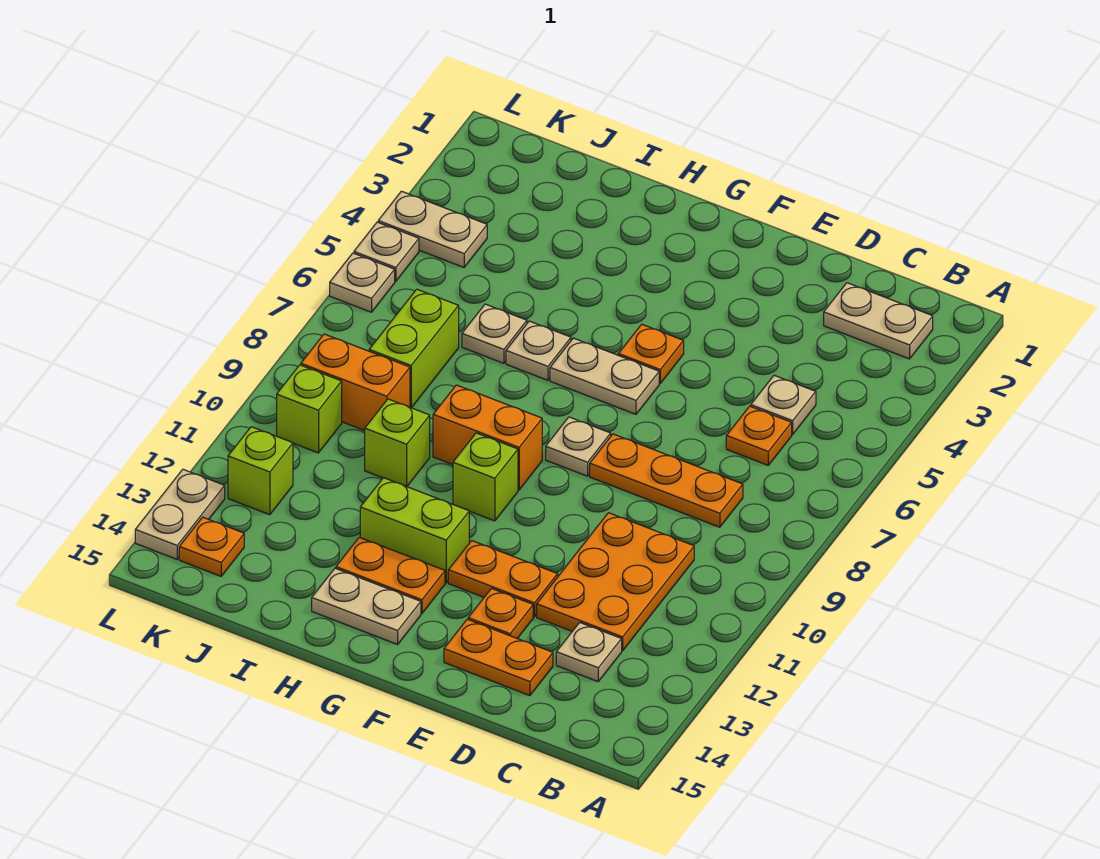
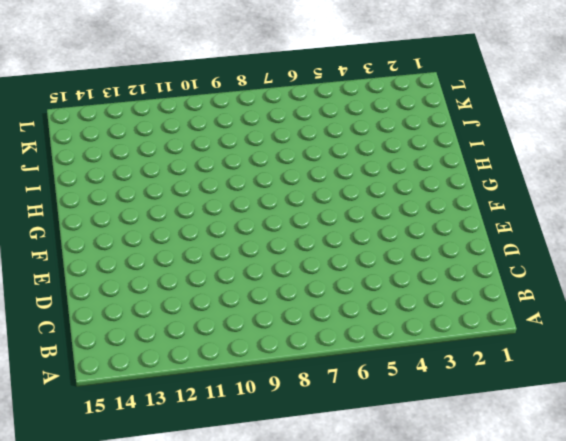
none -> tan 1x2 plate [824,283,933,359]
none -> tan 1x1 plate [751,375,816,435]
none -> orange 1x1 plate [726,406,792,465]

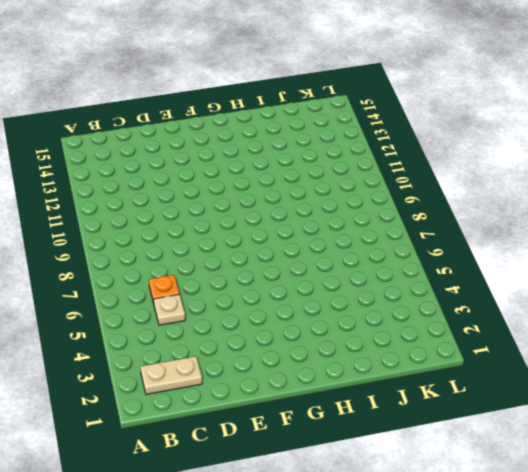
none -> orange 1x3 plate [590,434,743,527]
none -> orange 2x3 plate [537,513,694,651]
none -> tan 1x1 plate [556,622,622,682]

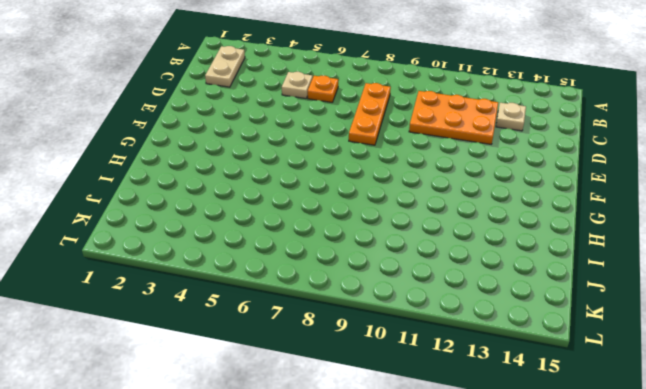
none -> orange 1x2 plate [444,619,553,696]
none -> orange 1x2 plate [448,541,558,617]
none -> orange 1x1 plate [468,588,533,639]

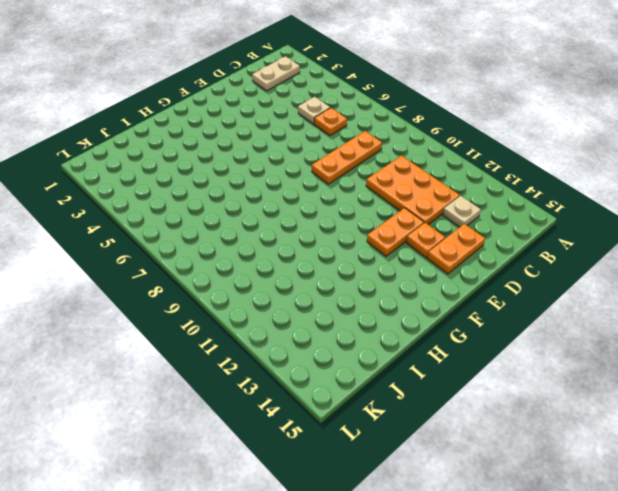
none -> orange 1x1 plate [618,324,684,383]
none -> tan 1x2 plate [550,338,659,414]
none -> tan 1x1 plate [546,417,611,476]

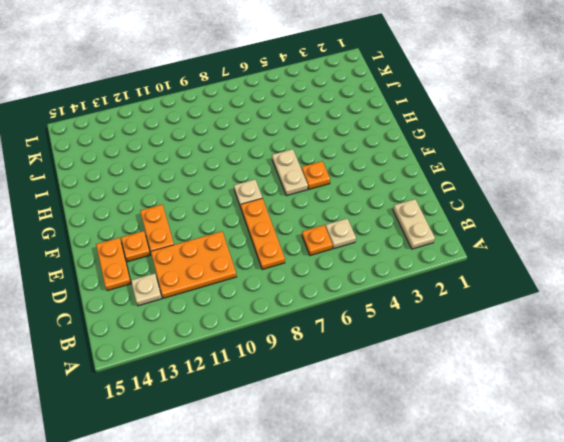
none -> orange 1x2 brick [433,385,542,490]
none -> lime 1x1 brick [453,433,518,521]
none -> lime 1x2 brick [360,478,469,583]

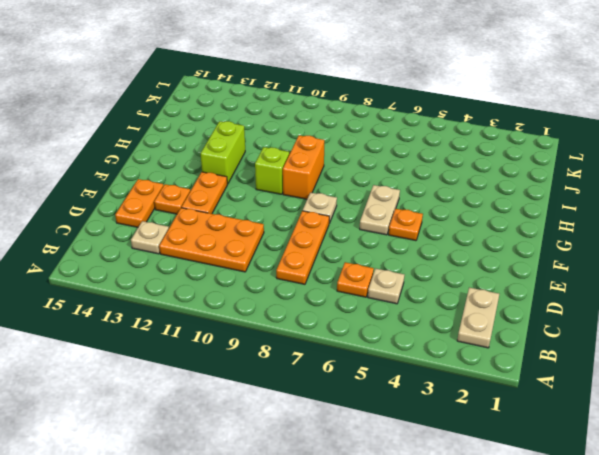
none -> orange 1x2 plate [336,537,445,614]
none -> tan 1x2 plate [312,568,421,644]
none -> tan 1x1 plate [506,321,571,380]

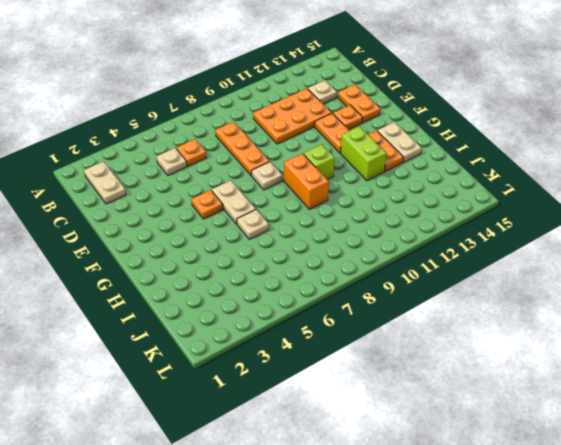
none -> tan 1x1 plate [462,304,527,363]
none -> lime 1x1 brick [365,399,430,486]
none -> lime 1x2 brick [369,289,459,408]

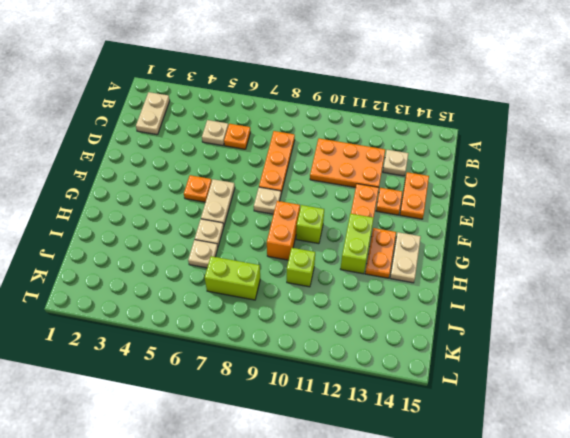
none -> orange 1x2 brick [301,334,410,431]
none -> tan 1x2 plate [378,191,487,267]
none -> lime 1x1 brick [277,365,342,453]

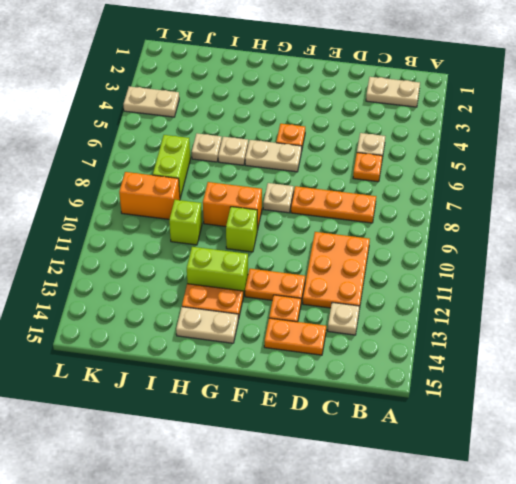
none -> lime 1x1 brick [277,365,342,453]
none -> lime 1x1 brick [228,427,293,515]
none -> orange 1x1 plate [179,517,244,576]

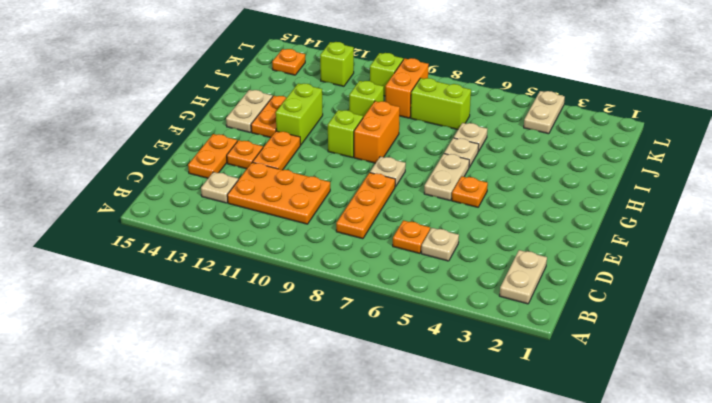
none -> tan 1x1 plate [354,222,419,281]
none -> tan 1x1 plate [330,253,395,312]
none -> tan 1x2 plate [135,469,225,559]

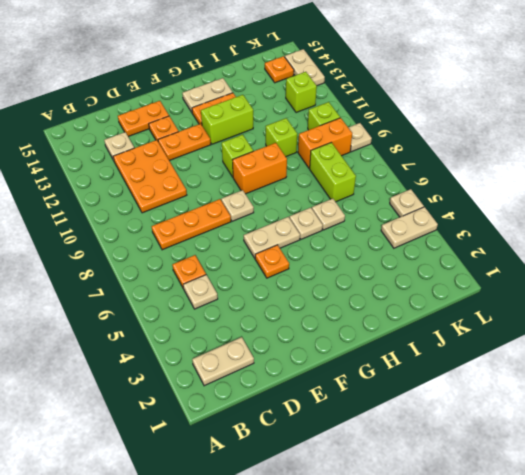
tan 1x1 plate [348,123,372,152] -> tan 1x1 plate moved to [330,253,395,312]

